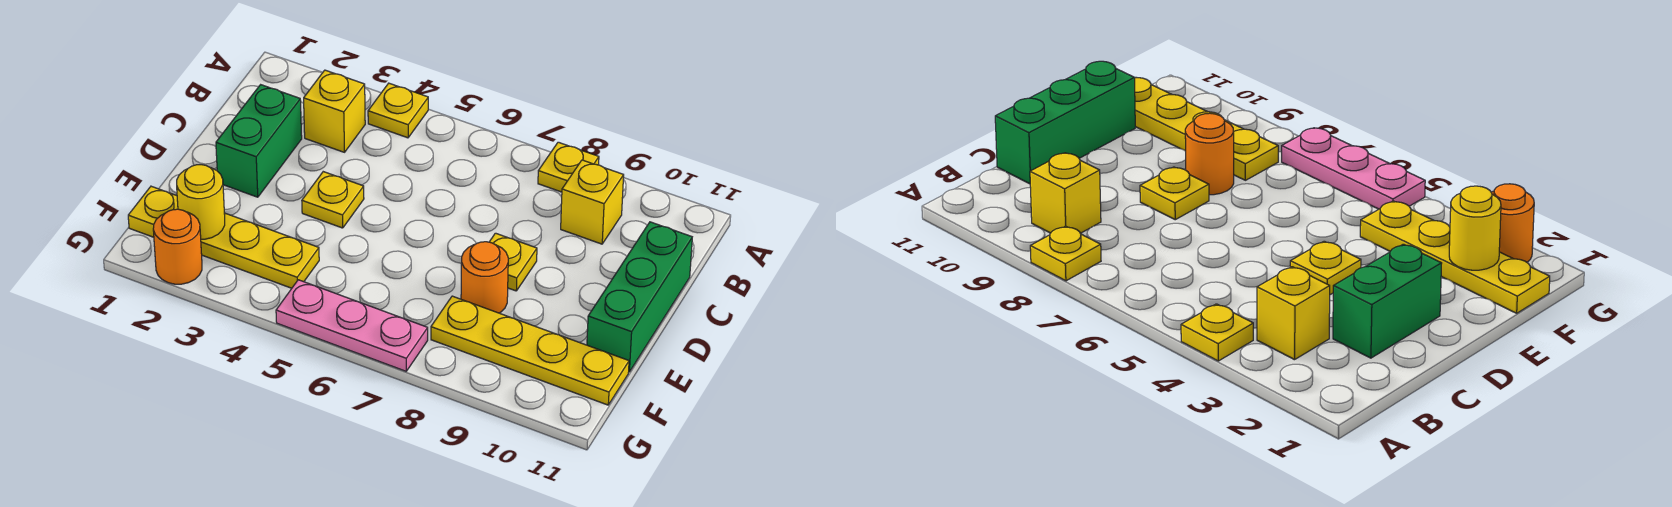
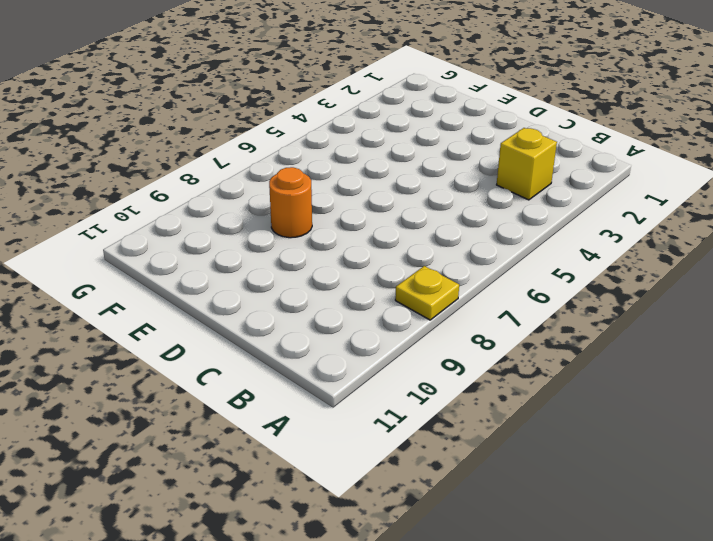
none -> yellow 1x1 plate [368,83,428,138]
none -> yellow 1x1 brick [561,160,624,244]
none -> green 1x2 brick [216,85,302,197]

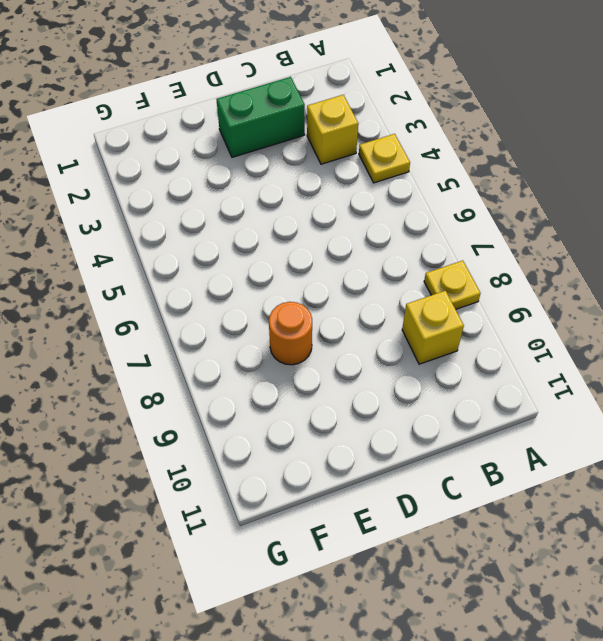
none -> green 1x3 brick [587,222,692,372]
none -> yellow 1x1 plate [302,172,364,228]
none -> yellow 1x1 plate [490,233,537,291]

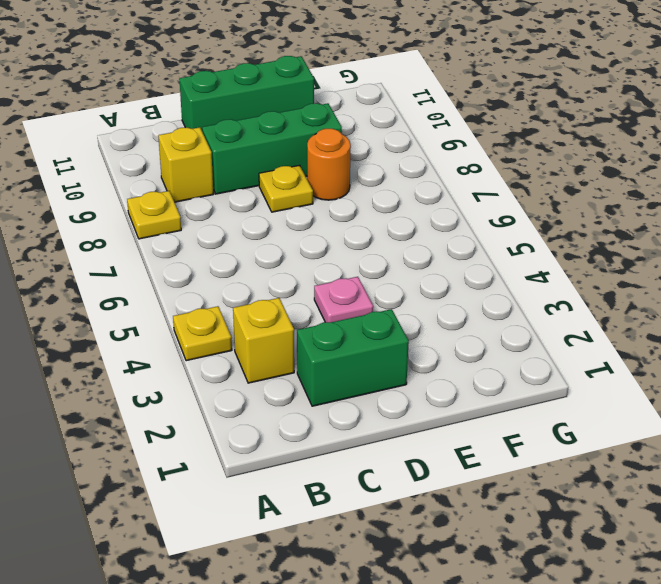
green 1x3 brick [202,103,342,194] -> none
pink 1x1 plate [314,277,373,322] -> yellow 1x1 plate [302,172,364,228]
none -> yellow 1x4 plate [128,186,319,288]
none -> yellow 1x4 plate [431,296,629,405]
none -> orange 1x1 round brick [153,209,202,284]

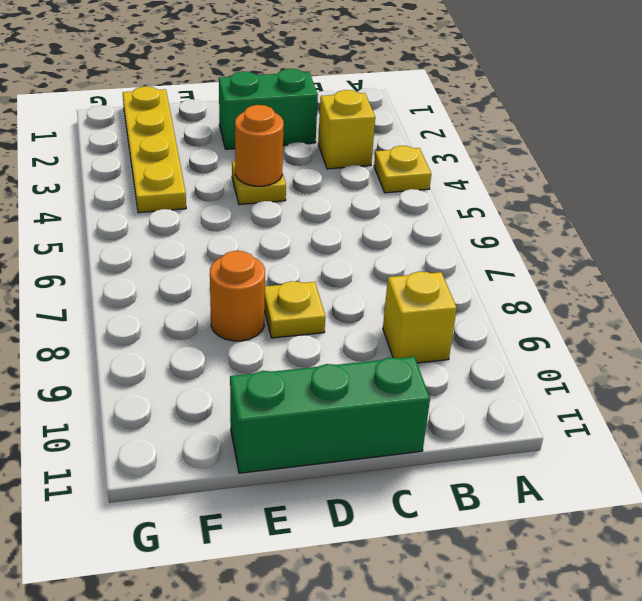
orange 1x1 round brick [235,105,284,186] -> orange 1x1 round brick moved to [153,209,202,284]
none -> yellow 1x1 plate [538,142,599,192]
none -> yellow 1x4 plate [431,296,629,405]
none -> pink 1x3 plate [276,280,428,371]

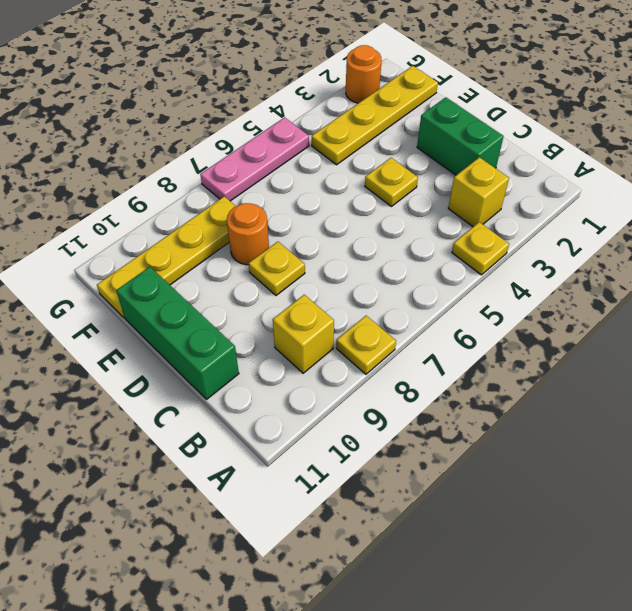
none -> yellow 1x1 round brick [177,165,225,239]

